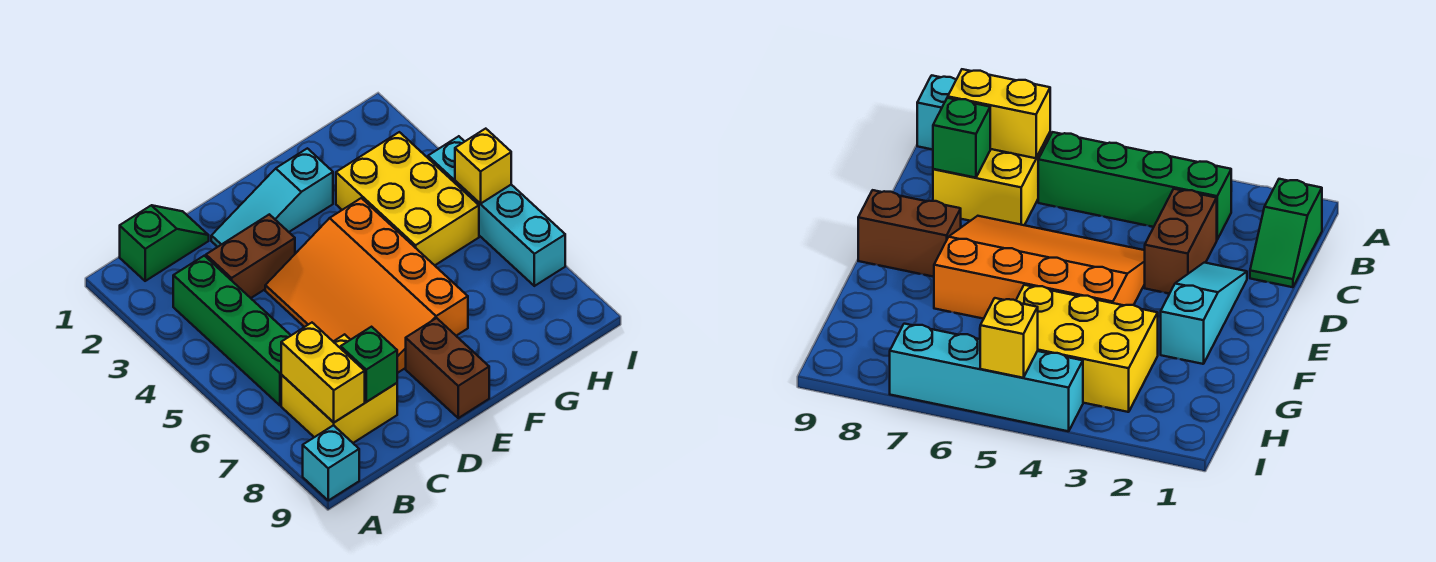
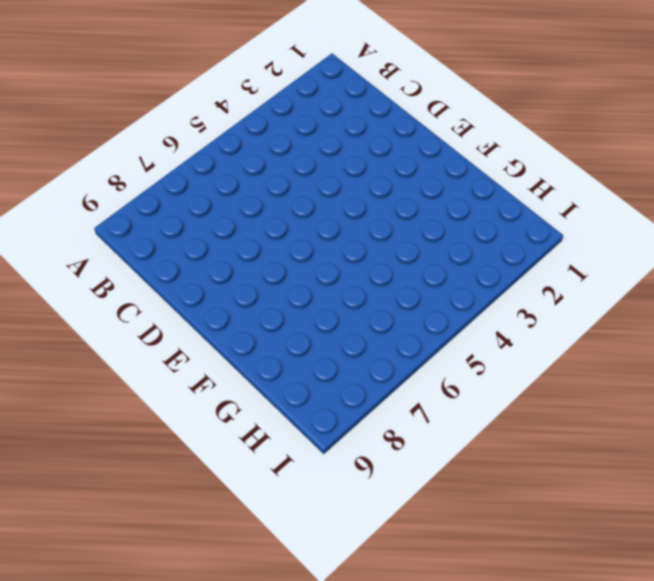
none -> cyan 1x1 brick [303,425,359,500]
none -> green 1x2 slope [120,205,209,281]
none -> green 1x4 brick [173,256,291,405]

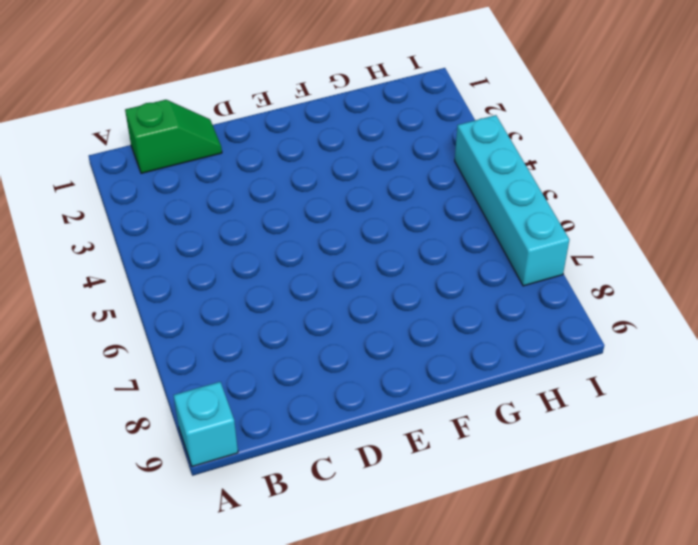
none -> green 1x4 brick [173,256,291,405]
none -> yellow 2x2 brick [281,334,397,443]
none -> brown 1x2 brick [206,214,295,298]

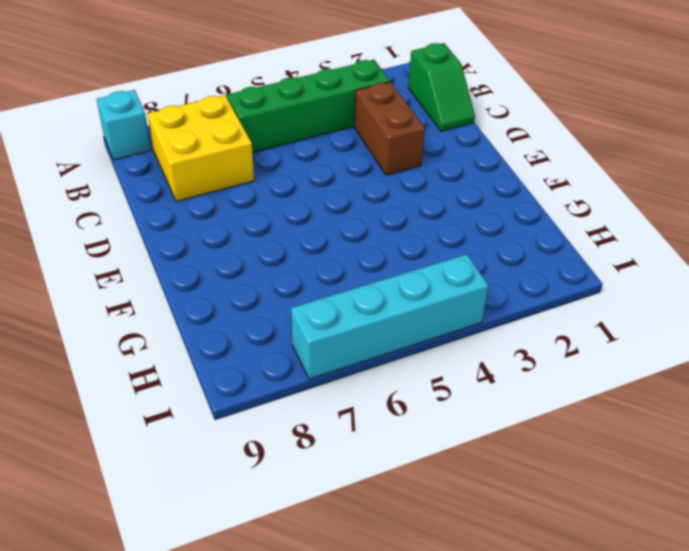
none -> cyan 1x3 slope [211,148,333,247]
none -> orange 3x4 slope [265,198,468,373]
none -> brown 1x2 brick [406,318,489,418]

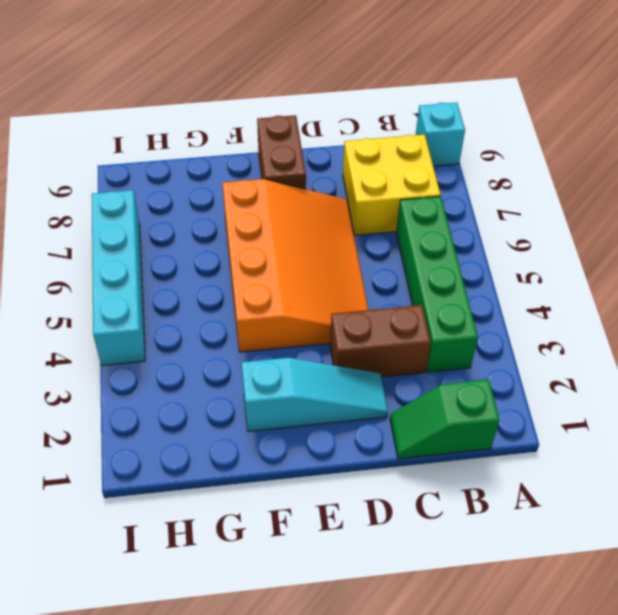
none -> yellow 2x3 brick [336,132,479,265]
none -> yellow 1x2 brick [281,323,365,422]
none -> green 1x1 brick [341,327,397,402]

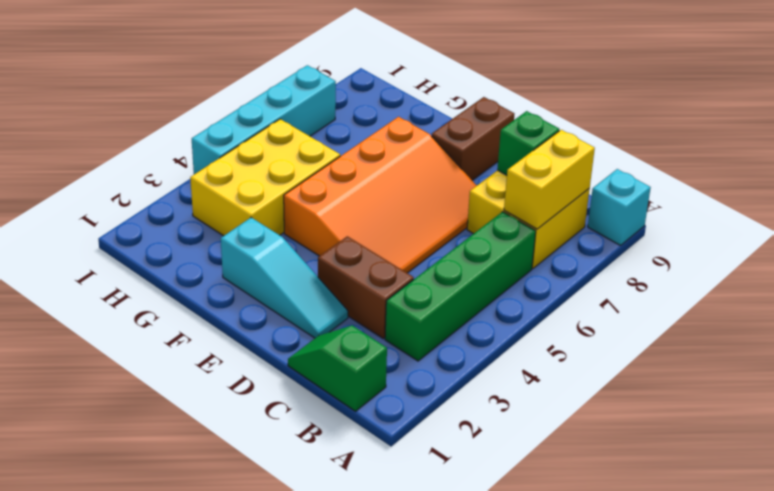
none -> yellow 1x1 brick [455,129,511,204]

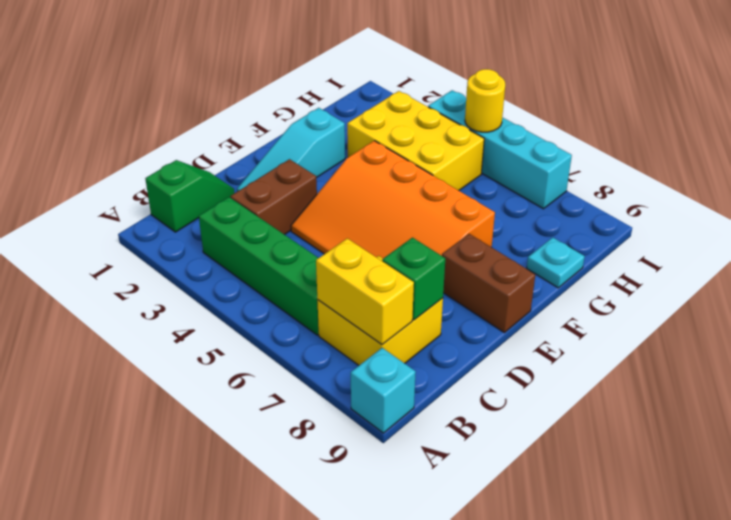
cyan 1x1 plate [527,237,585,288] -> none
yellow 1x1 round brick [465,69,505,132] -> yellow 1x1 brick [455,129,511,204]

